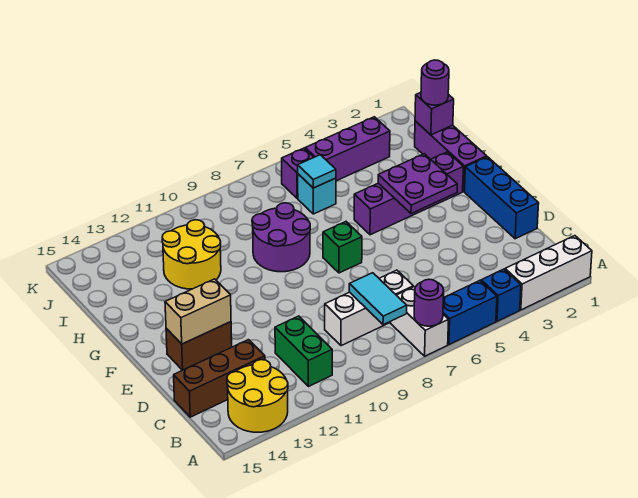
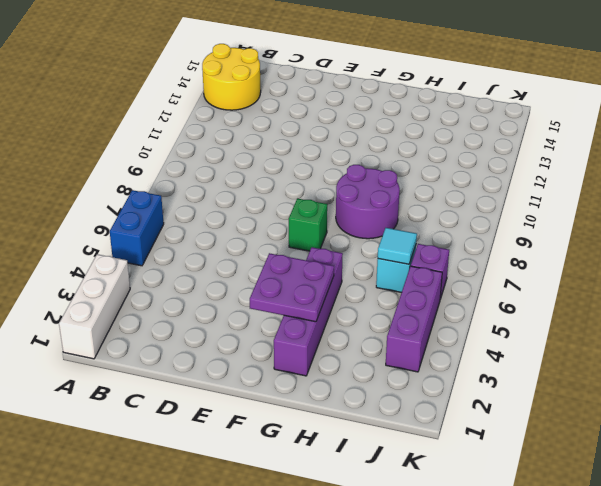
none -> blue 1x1 brick [481,269,521,321]
none -> white 1x2 brick [391,287,449,356]
none -> green 1x2 brick [275,316,332,387]

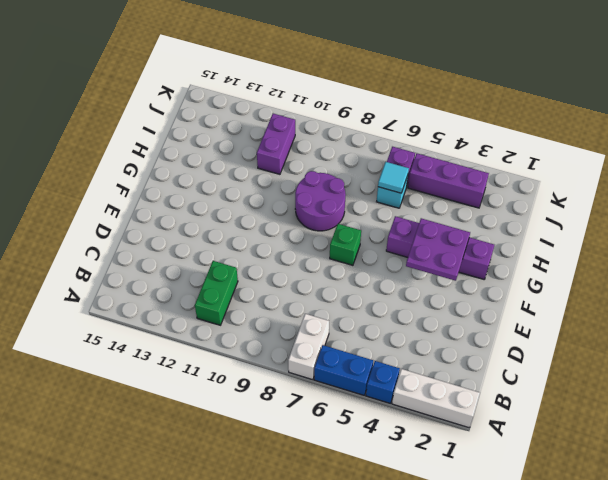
purple 1x2 brick [257,114,295,174] -> yellow 2x2 round brick [162,220,221,289]
none -> yellow 2x2 round brick [227,360,288,432]
none -> white 1x3 brick [325,270,413,346]
none -> brown 1x3 brick [174,340,265,417]

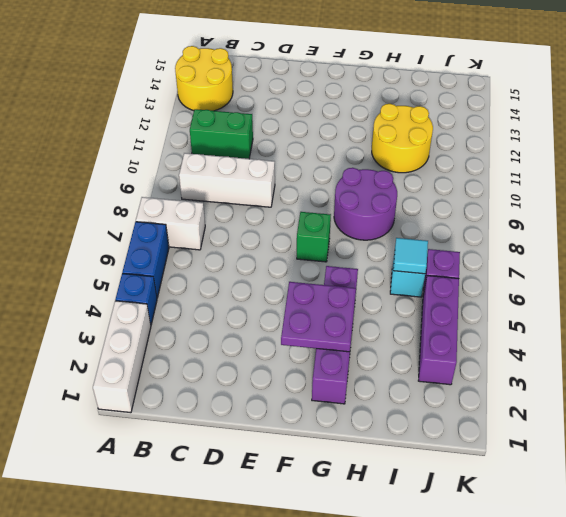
white 1x3 brick [179,153,275,207] -> white 1x3 brick turned to [325,270,413,346]
none -> brown 1x3 brick [174,340,265,417]
none -> blue 1x3 brick [465,157,539,239]
none -> brown 1x2 brick [166,322,232,370]

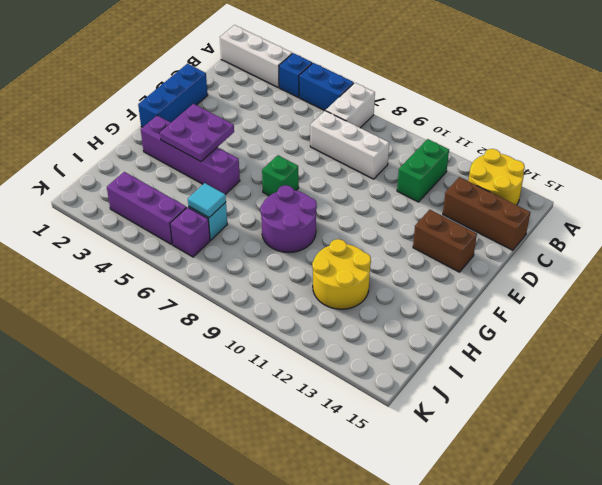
none -> purple 1x3 brick [415,121,487,191]
none -> purple 1x1 round brick [414,279,444,326]
none -> cyan 1x2 tile [349,273,407,325]

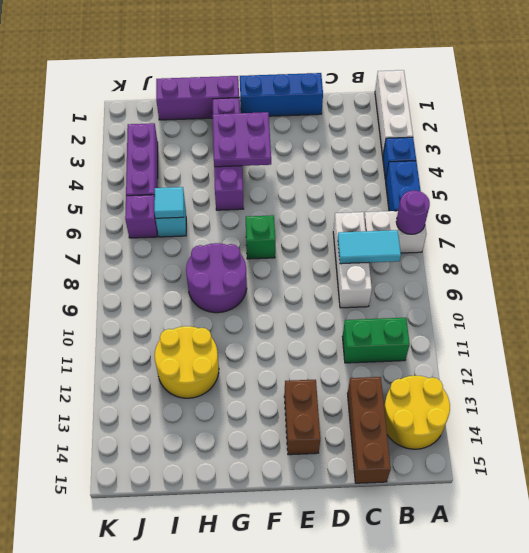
none -> tan 1x2 brick [165,279,231,344]
none -> purple 1x1 brick [415,92,454,135]
none -> purple 1x1 round brick [421,60,449,105]

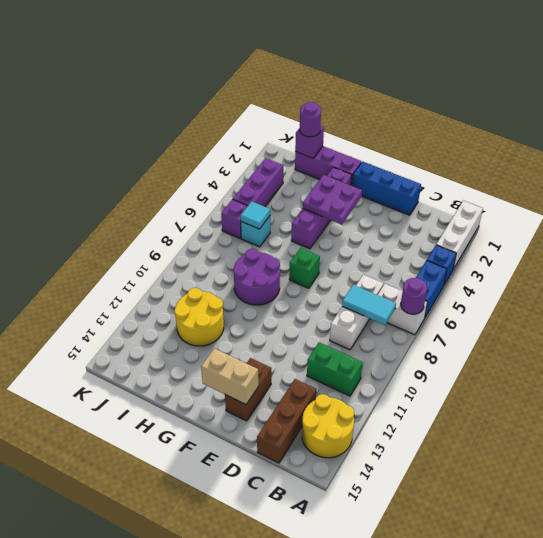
tan 1x2 brick [201,348,259,405] -> tan 1x2 brick turned to [165,279,231,344]

